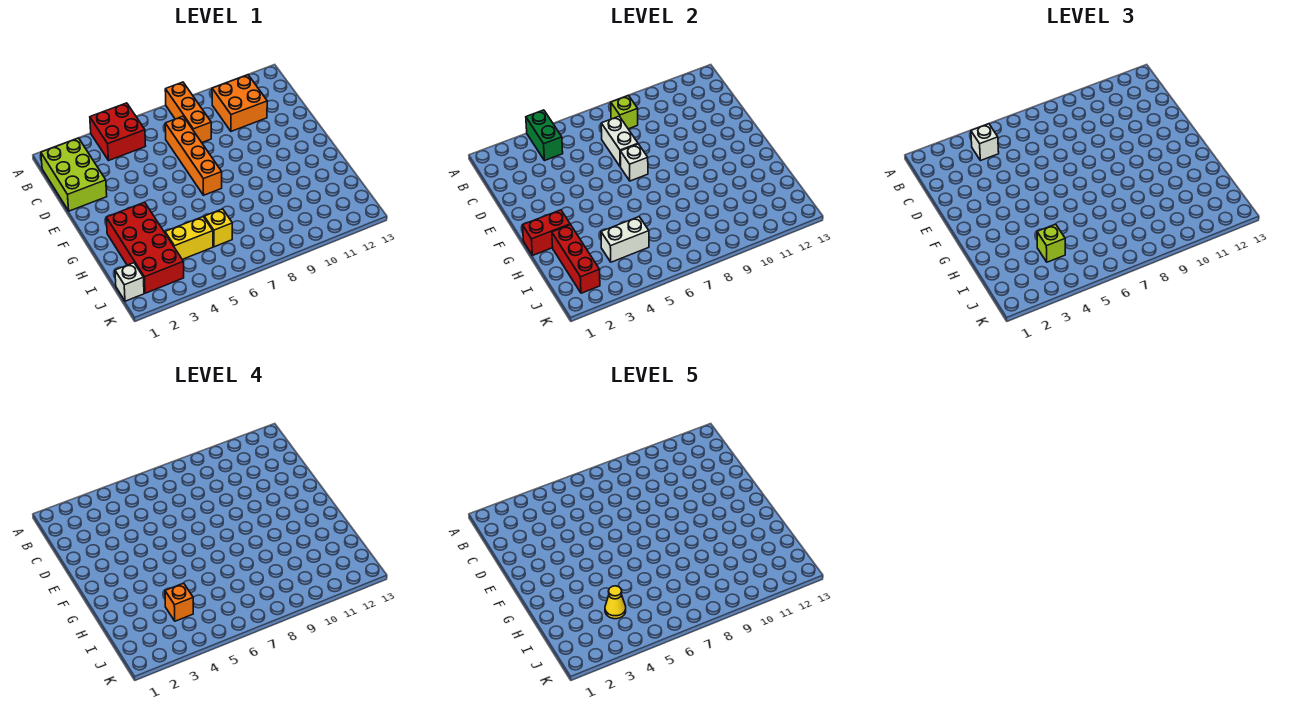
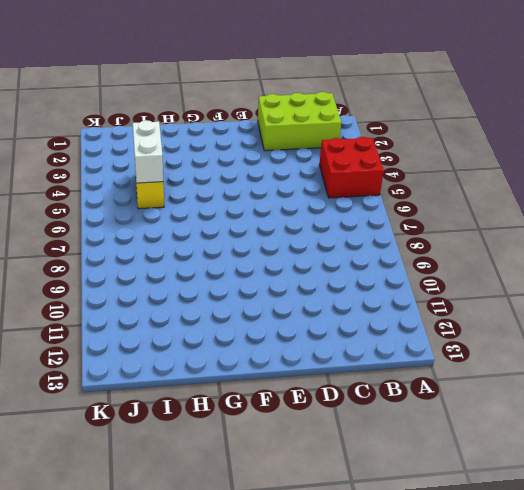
none -> orange 1x3 brick [165,82,211,142]
none -> orange 2x2 brick [212,75,267,131]
none -> orange 1x4 brick [165,116,222,195]

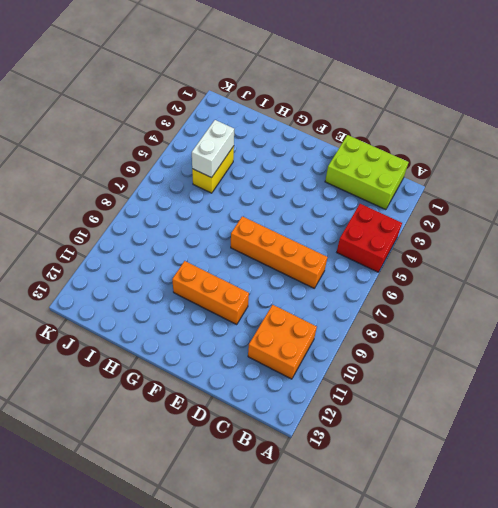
orange 1x3 brick [172,261,249,324] -> orange 1x3 brick moved to [165,82,211,142]
none -> red 2x4 brick [106,202,184,293]
none -> yellow 1x1 brick [204,209,232,247]
none -> white 1x1 brick [115,263,144,301]

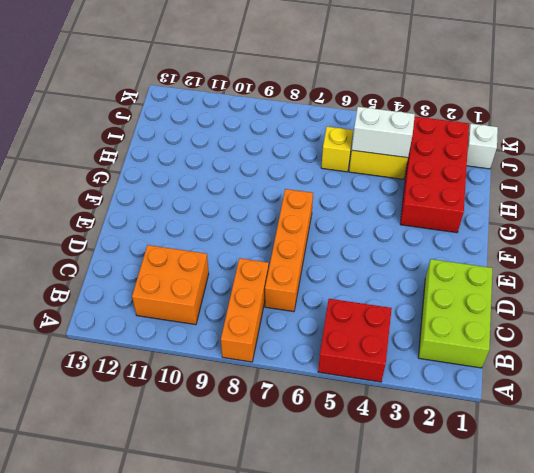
none -> green 1x2 brick [526,110,563,161]
none -> lime 1x1 brick [611,95,638,129]
none -> white 1x2 brick [601,116,638,167]

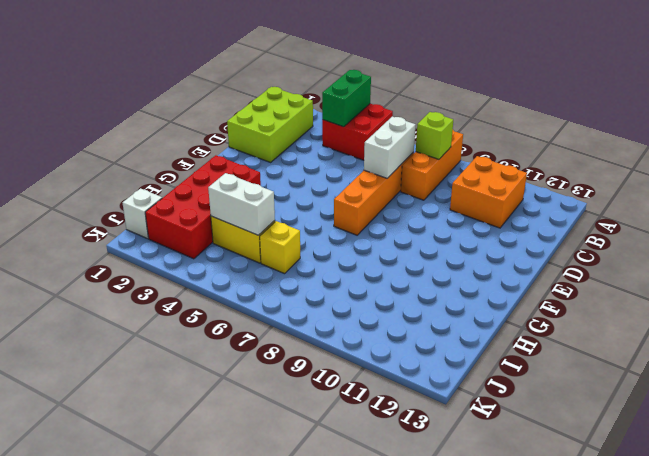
none -> white 1x1 brick [620,144,648,181]
none -> red 1x2 brick [523,210,570,256]
none -> red 1x3 brick [552,225,600,293]

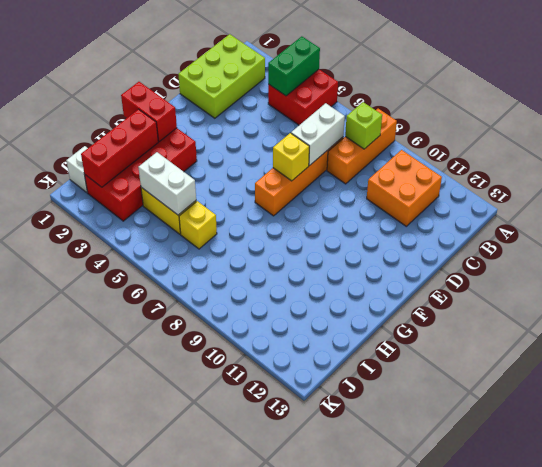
yellow 1x1 brick [273,133,309,181] -> white 1x1 brick [620,144,648,181]
none -> white 1x1 brick [971,124,999,161]
none -> lime 1x1 brick [1037,224,1065,262]
none -> orange 1x1 brick [165,583,193,621]

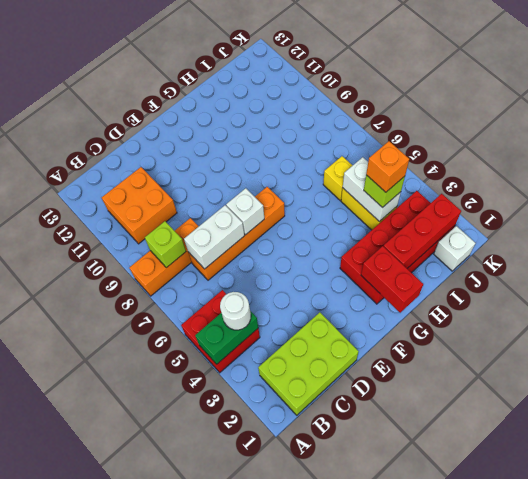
white 1x1 round brick [220,292,251,330] -> white 1x1 brick [971,124,999,161]
none -> yellow 1x1 cone [605,586,626,619]

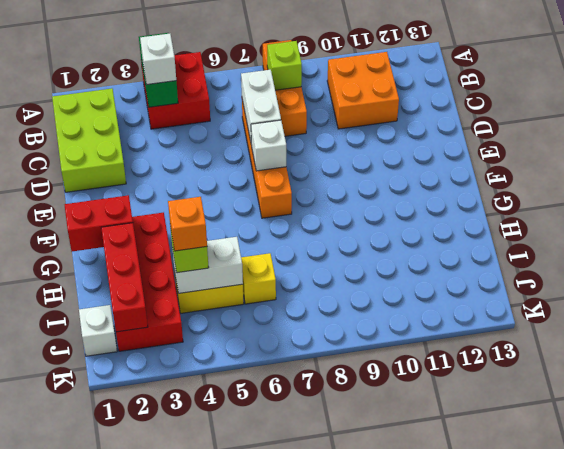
none -> yellow 1x1 cone [605,586,626,619]

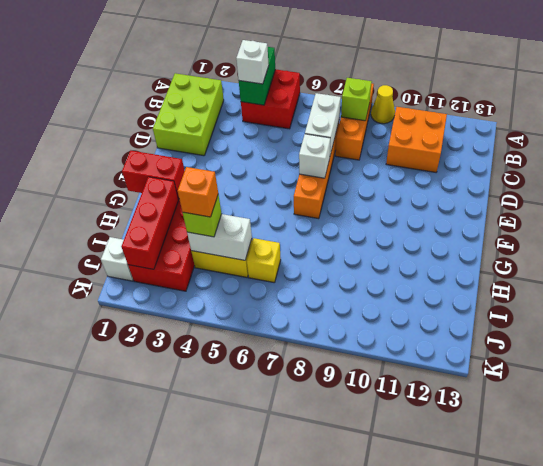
yellow 1x1 cone [371,85,395,124] -> yellow 1x1 cone moved to [605,586,626,619]

